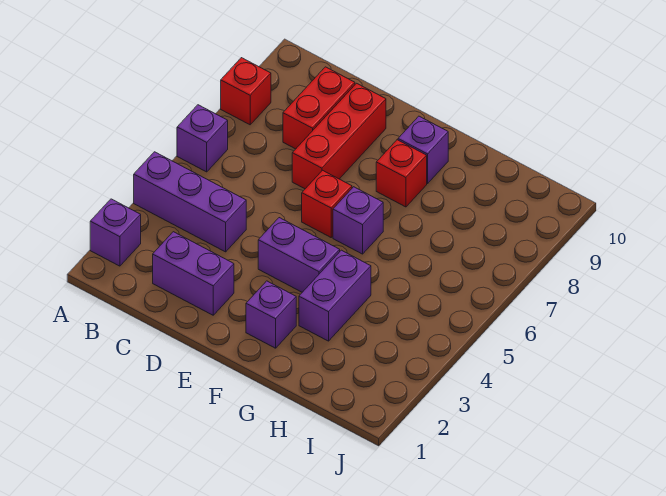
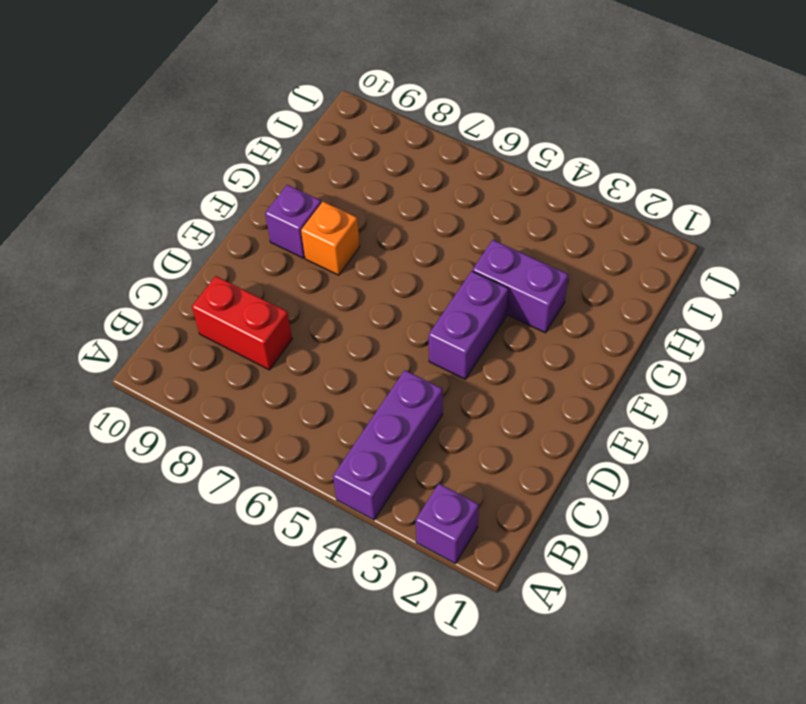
orange 1x1 brick [301,202,360,275] -> red 1x1 brick [376,140,427,207]
none -> purple 1x1 brick [177,105,228,172]
none -> red 1x1 brick [221,58,271,125]
none -> purple 1x2 brick [153,232,234,315]

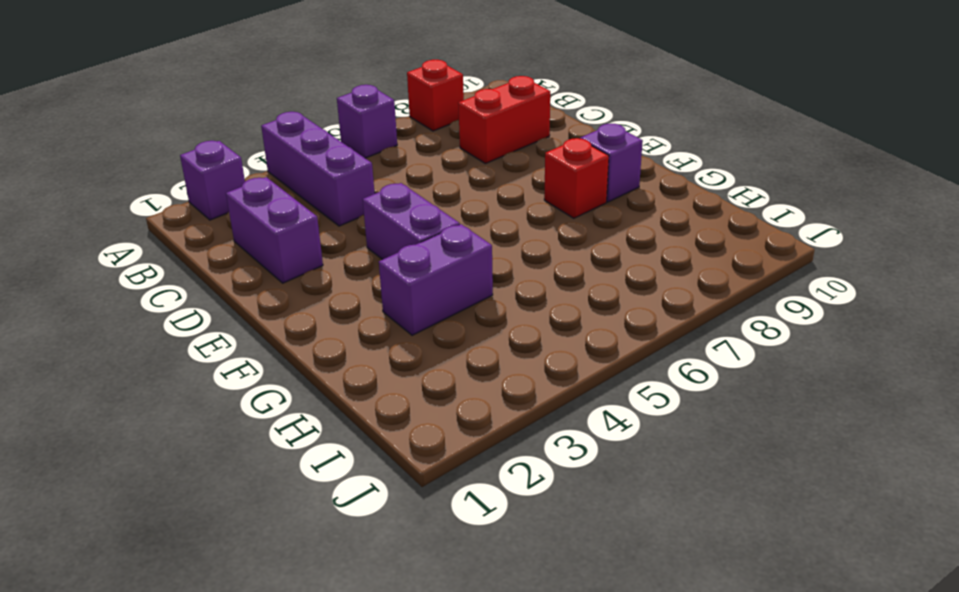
none -> red 1x3 brick [292,83,386,189]
none -> red 1x1 brick [302,170,352,237]
none -> purple 1x1 brick [246,281,296,348]

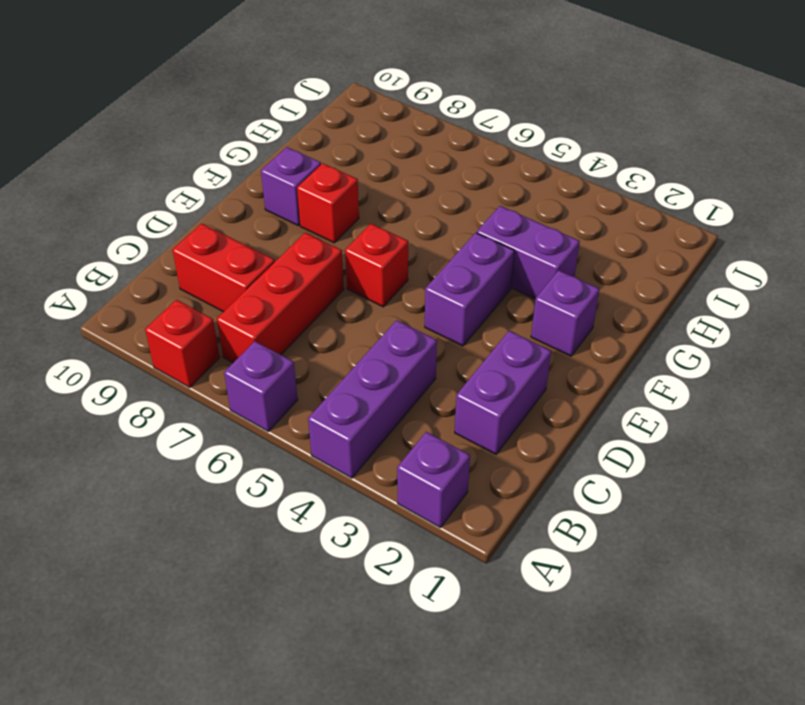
red 1x3 brick [217,233,344,363] -> red 1x3 brick turned to [292,83,386,189]
none -> purple 1x1 brick [333,187,383,254]

